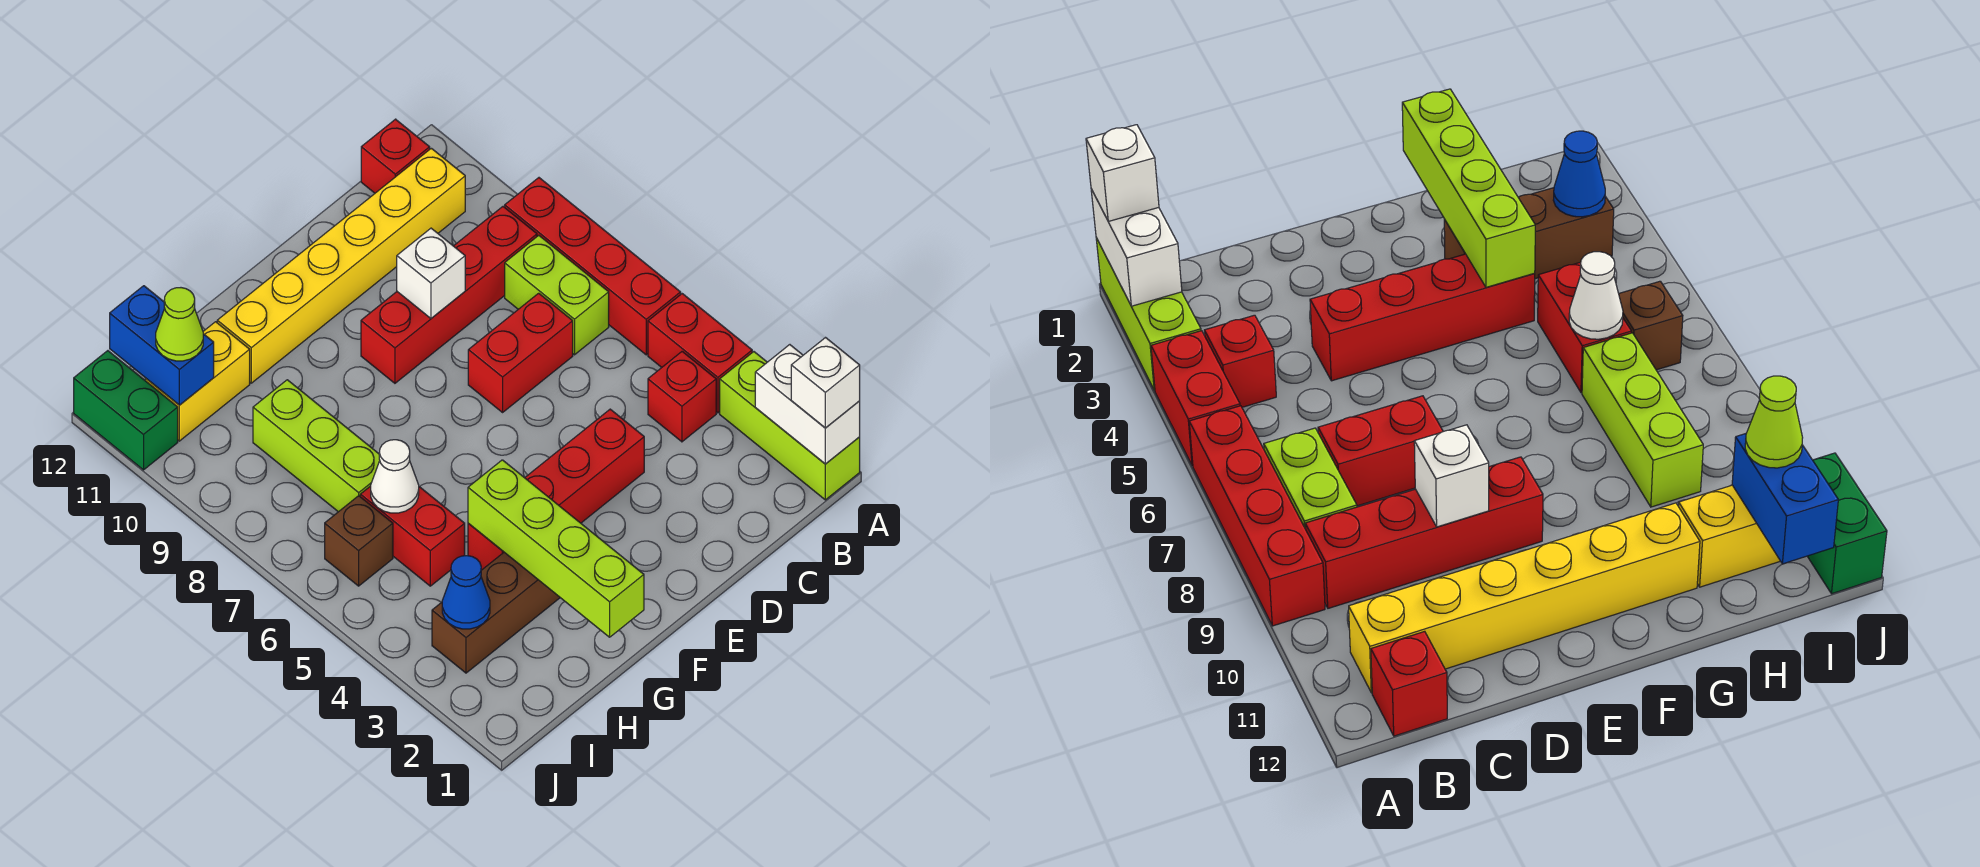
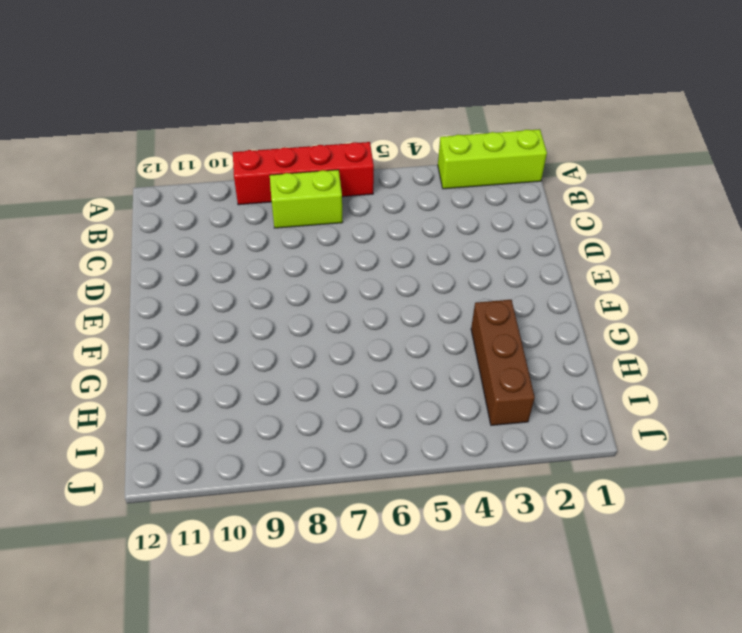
none -> red 1x2 brick [648,294,752,413]
none -> red 1x1 brick [648,352,716,442]
none -> red 1x4 brick [361,207,537,383]

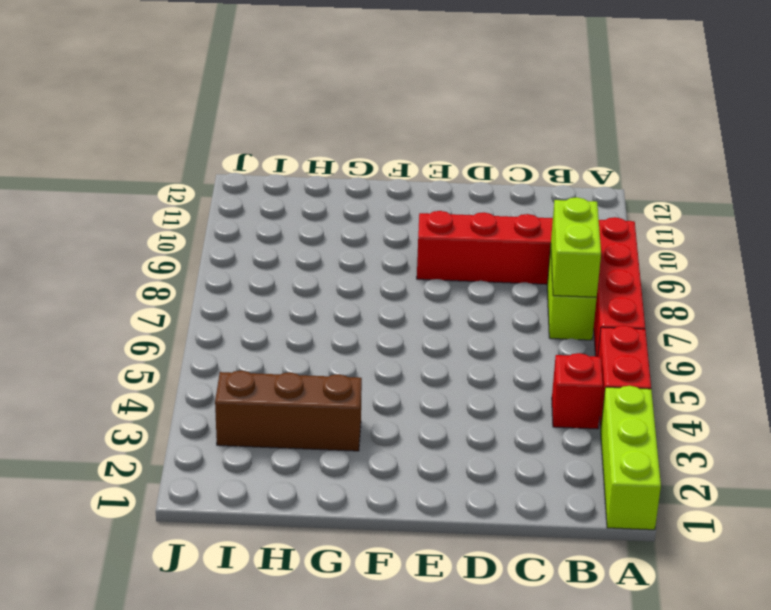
lime 1x2 brick [551,197,601,297] -> none
none -> yellow 1x6 brick [217,148,465,383]
none -> red 1x1 brick [361,119,430,193]
none -> red 1x2 brick [468,293,573,412]

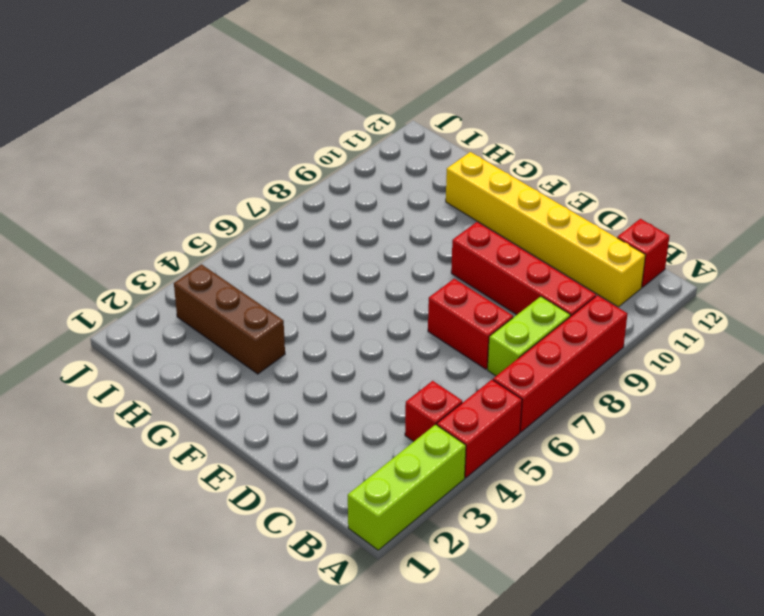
none -> red 1x4 brick [468,409,644,570]
none -> red 1x2 brick [360,486,465,586]
none -> lime 1x3 brick [253,380,380,512]

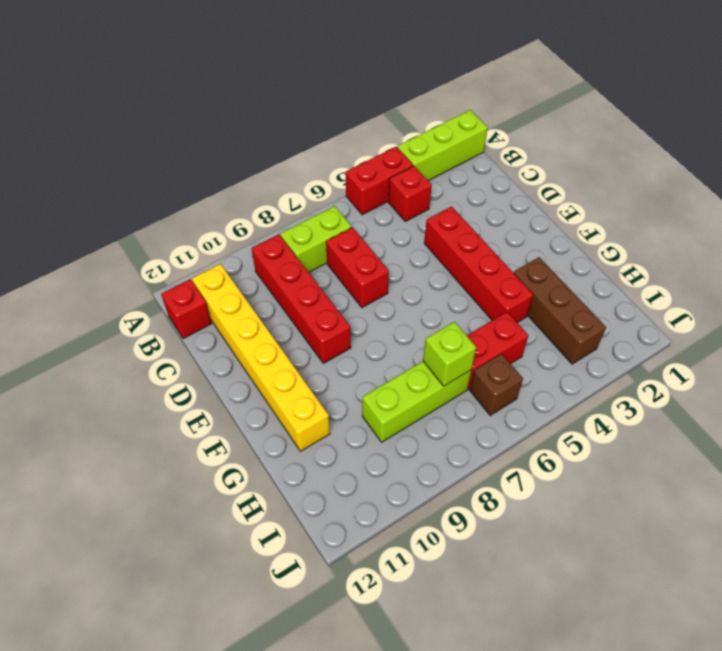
lime 1x1 brick [423,322,476,386] -> none
none -> red 1x4 brick [505,178,681,355]
none -> yellow 1x2 brick [145,322,250,441]
none -> green 1x2 brick [74,351,178,470]

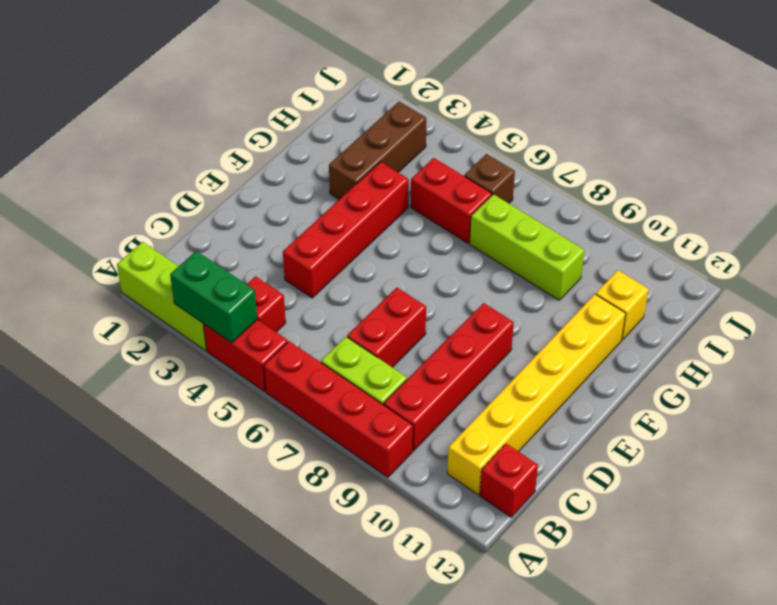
green 1x2 brick [170,251,257,343] -> green 1x2 brick moved to [74,351,178,470]
yellow 1x1 brick [596,270,649,340] -> yellow 1x2 brick [145,322,250,441]
none -> white 1x2 brick [755,345,860,464]
none -> white 1x1 brick [397,228,465,318]
none -> lime 1x4 brick [468,460,644,637]

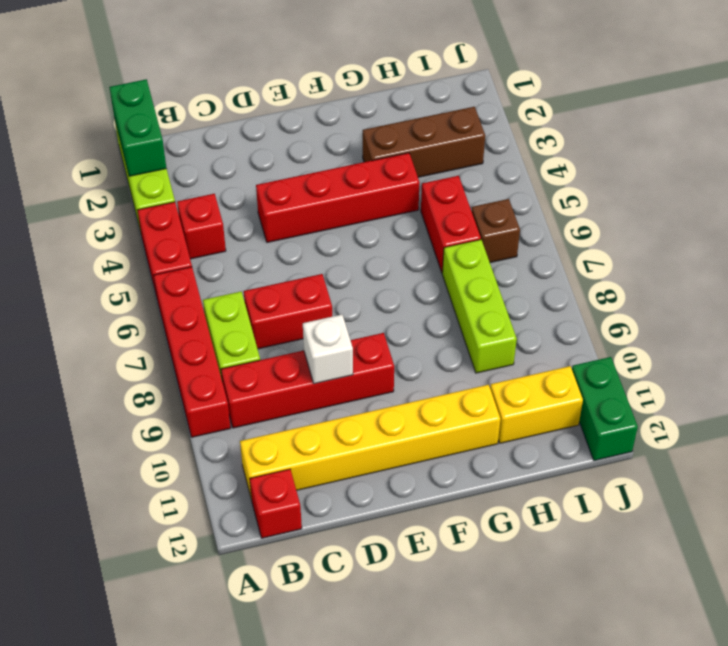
green 1x2 brick [109,79,166,176] -> white 1x2 brick [755,345,860,464]
none -> lime 1x4 brick [468,460,644,637]
none -> white 1x1 cone [371,440,419,513]
none -> blue 1x1 cone [442,556,490,629]

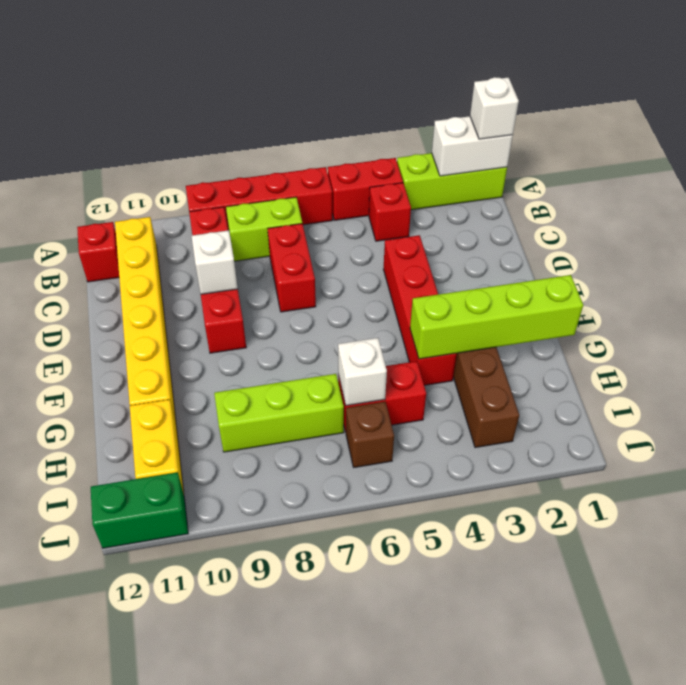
white 1x1 brick [338,338,387,406] -> white 1x1 cone [371,440,419,513]
none -> blue 1x1 cone [442,556,490,629]
none -> blue 1x2 brick [110,286,214,405]
none -> lime 1x1 cone [156,288,203,361]

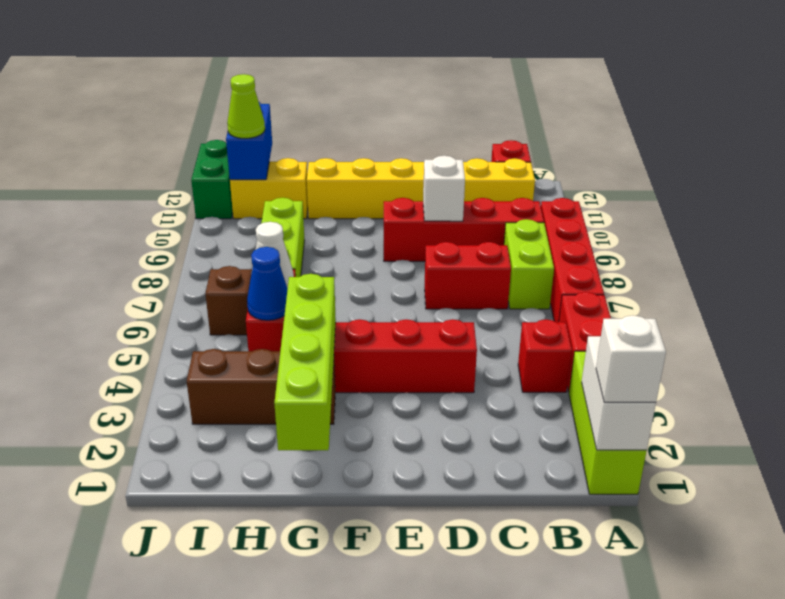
blue 1x1 cone [247,247,288,320] -> blue 1x1 cone moved to [442,556,490,629]

